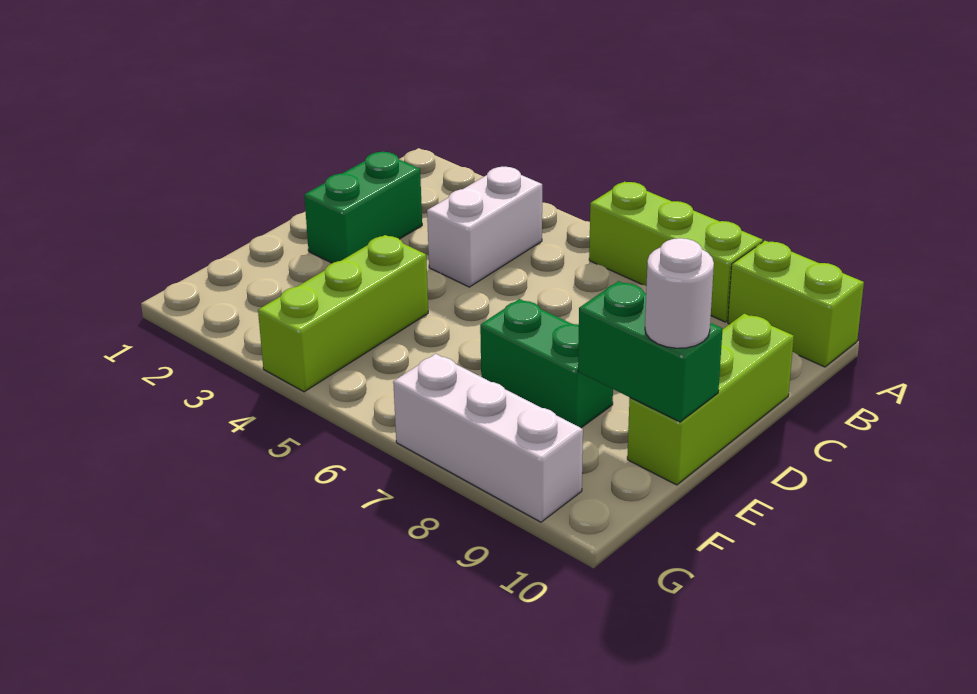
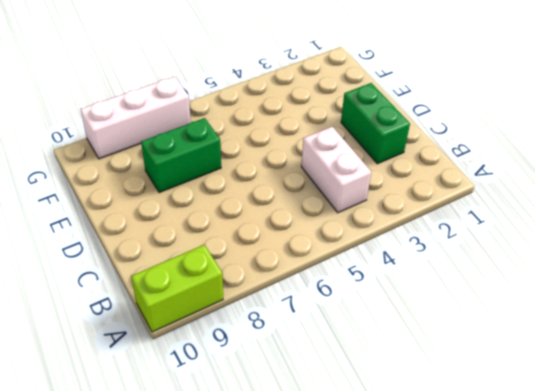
none -> lime 1x3 brick [589,182,763,322]
none -> lime 1x3 brick [627,314,794,485]

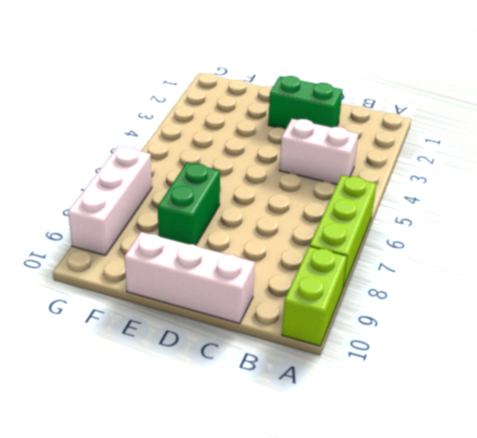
white 1x3 brick [124,232,255,324] -> lime 1x3 brick [627,314,794,485]
none -> lime 1x3 brick [258,235,428,392]
none -> green 1x2 brick [578,281,723,422]

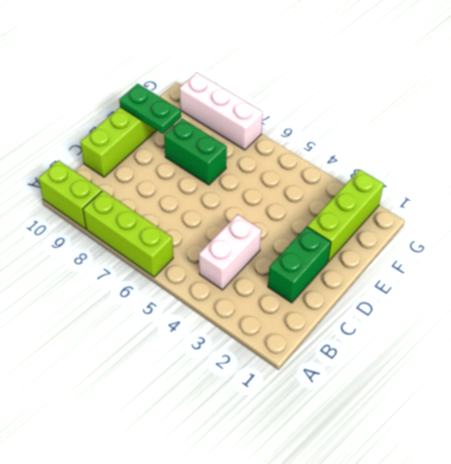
lime 1x3 brick [307,170,384,262] -> lime 1x3 brick moved to [258,235,428,392]
green 1x2 plate [119,84,181,134] -> green 1x2 brick [578,281,723,422]
none -> white 1x1 round brick [645,238,714,348]

